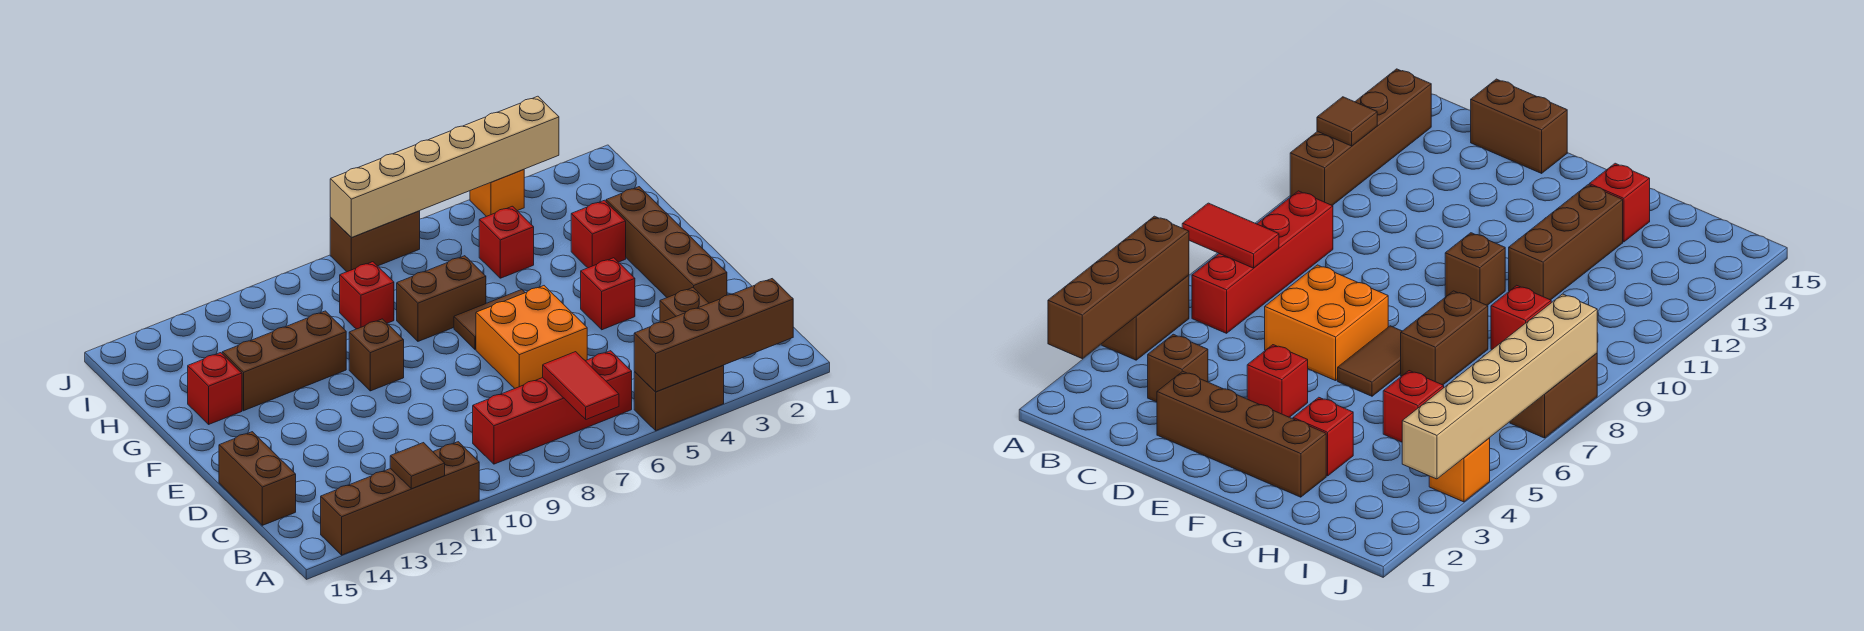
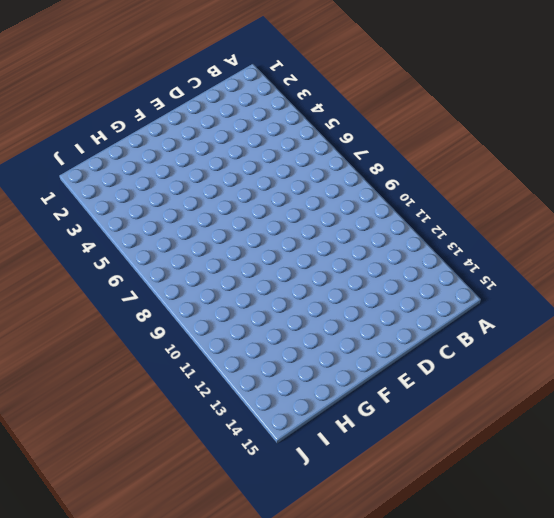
none -> brown 1x2 brick [634,366,724,430]
none -> brown 1x4 brick [321,442,479,555]
none -> red 1x4 brick [473,351,632,464]

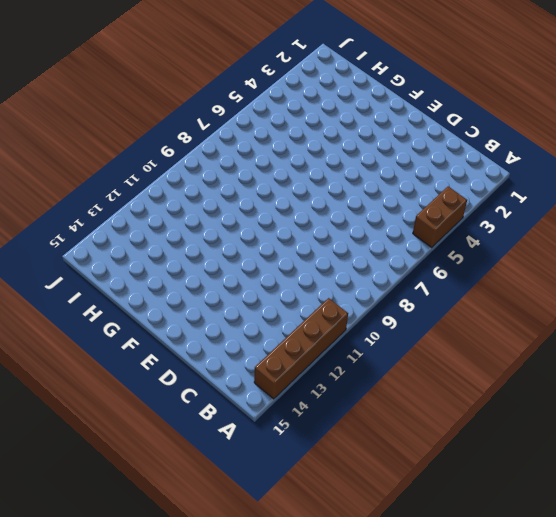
none -> red 1x4 brick [473,351,632,464]
none -> brown 1x1 brick [660,288,709,322]
none -> brown 1x2 brick [219,432,296,525]

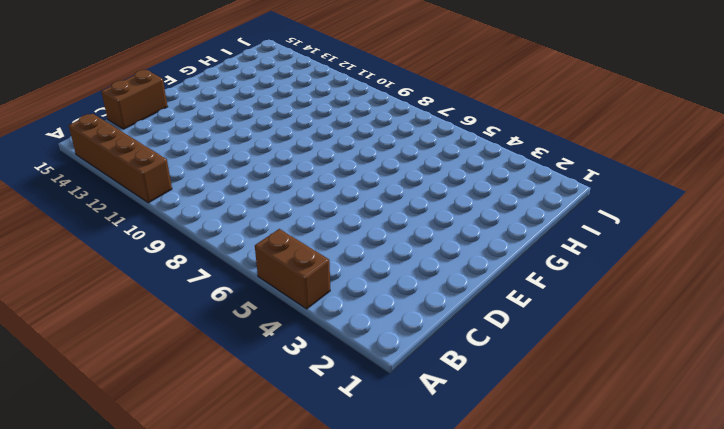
none -> red 1x4 brick [473,351,632,464]
none -> brown 1x1 brick [660,288,709,322]
none -> brown 1x4 brick [606,187,727,303]

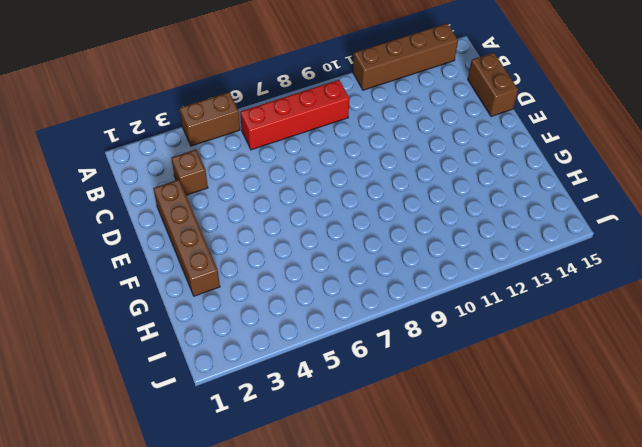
none -> orange 2x2 brick [476,286,587,388]
none -> red 1x1 brick [581,258,635,330]
none -> brown 1x2 tile [454,289,525,349]

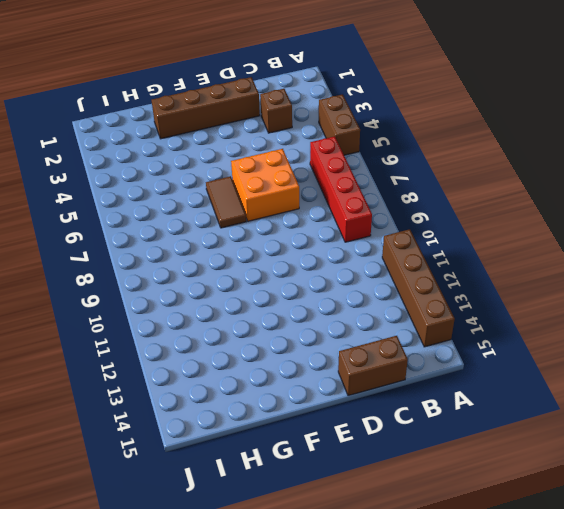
none -> red 1x1 brick [581,258,635,330]
none -> brown 1x1 brick [349,319,404,391]
none -> red 1x1 brick [571,200,626,268]

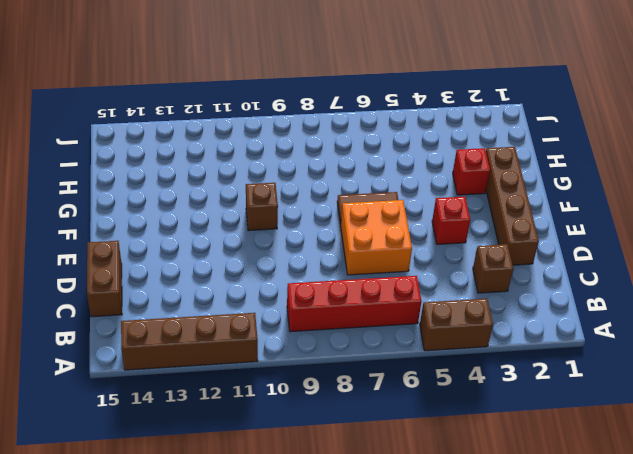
none -> brown 1x2 brick [397,256,486,341]
none -> brown 1x3 brick [222,311,346,411]
none -> red 1x1 brick [188,353,242,424]

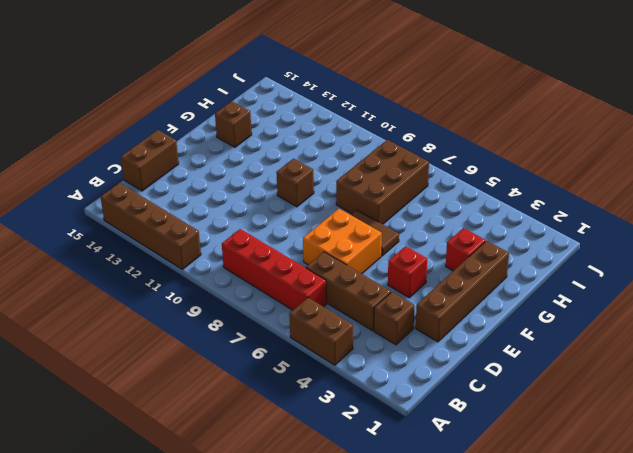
brown 1x3 brick [306,252,391,331] -> brown 1x3 brick moved to [222,311,346,411]
brown 2x3 brick [336,140,429,224] -> brown 1x2 brick [397,256,486,341]
brown 1x1 brick [215,101,252,147] -> red 1x1 brick [188,353,242,424]
none -> red 1x1 brick [479,206,534,278]
none -> red 1x1 brick [340,262,394,329]
none -> orange 1x1 brick [470,170,524,217]

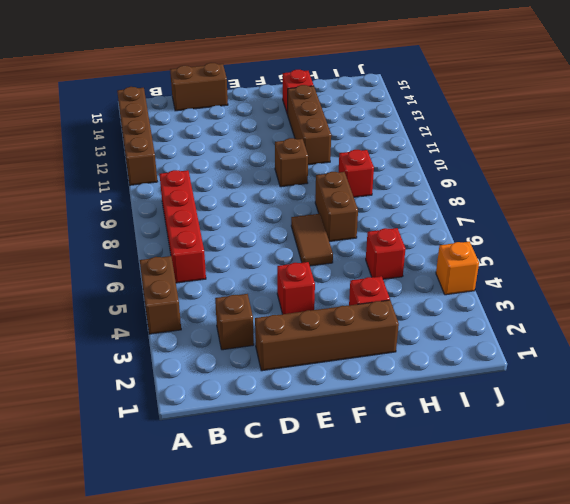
none -> orange 2x2 brick [476,286,587,388]
none -> brown 1x2 brick [330,211,420,272]
none -> brown 1x4 brick [634,279,793,392]

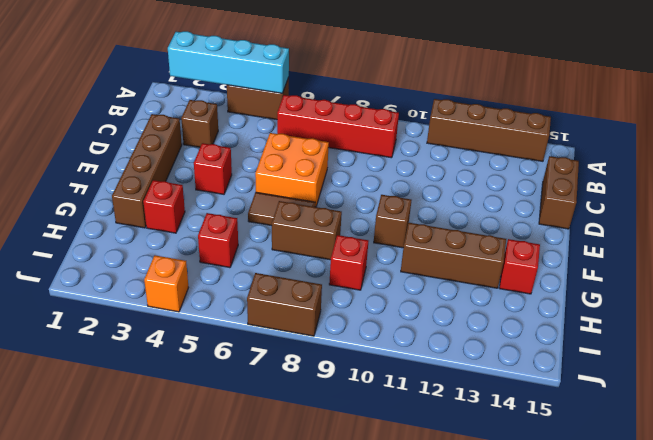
cyan 1x4 brick [168,31,289,93] -> brown 1x4 brick [634,279,793,392]
none -> red 1x2 tile [543,352,619,419]
none -> brown 1x1 tile [390,443,445,489]
none -> tan 1x6 brick [330,96,559,237]

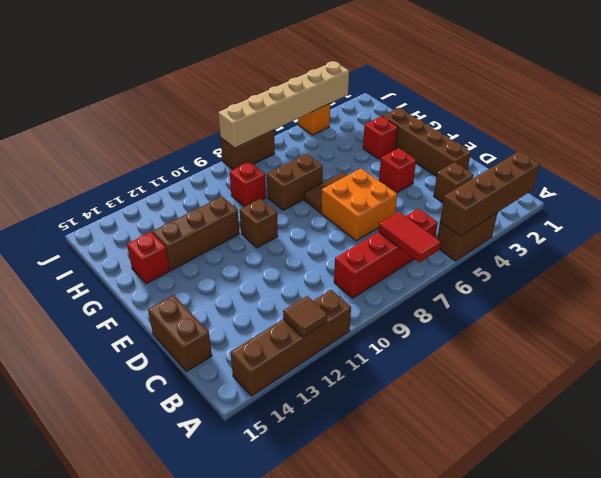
none -> red 1x1 brick [479,206,534,278]

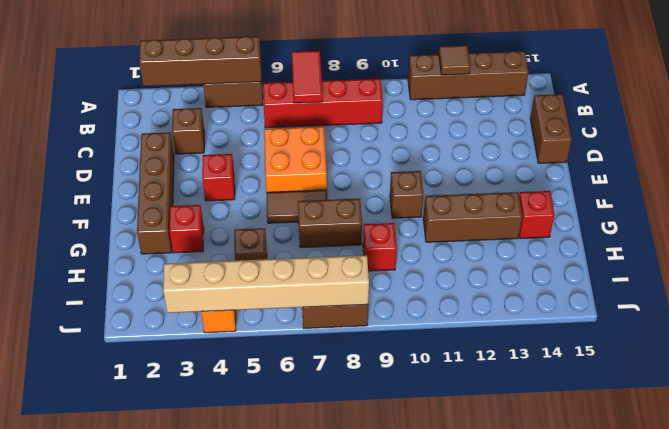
brown 1x1 brick [234,228,267,261] -> red 1x1 brick [479,206,534,278]

